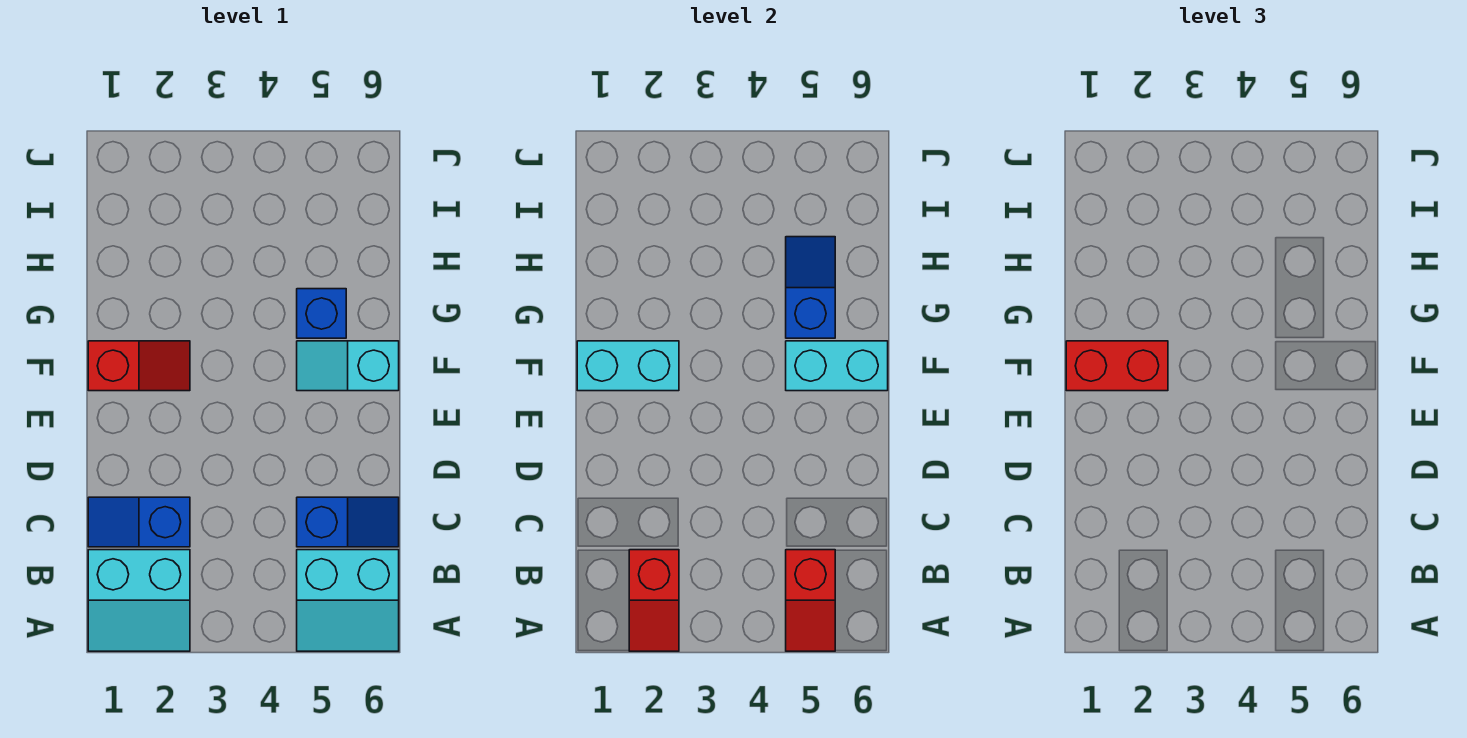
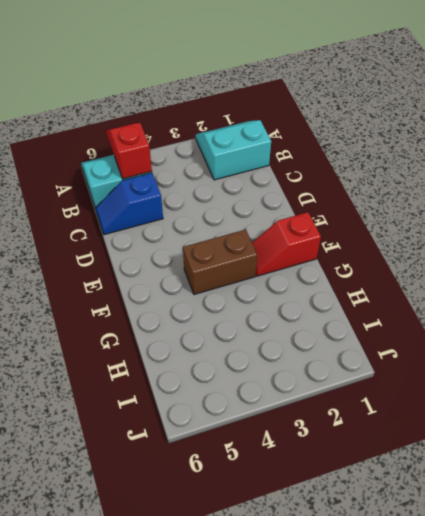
brown 1x2 brick [183,229,257,294] -> none
none -> blue 1x2 slope [88,497,190,547]
none -> cyan 1x2 slope [297,341,399,391]
none -> blue 1x1 brick [297,289,346,338]

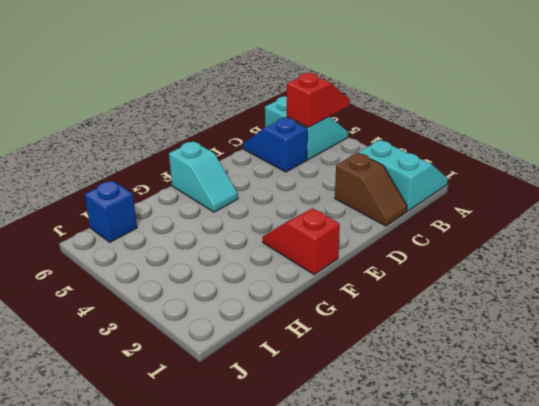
brown 1x2 slope [335,153,407,226] -> blue 1x2 slope [88,497,190,547]
blue 1x1 brick [85,181,137,242] -> blue 1x1 brick moved to [297,289,346,338]
none -> red 1x2 slope [629,550,679,651]
none -> cyan 1x2 brick [577,341,679,391]
none -> cyan 1x2 brick [786,341,888,391]

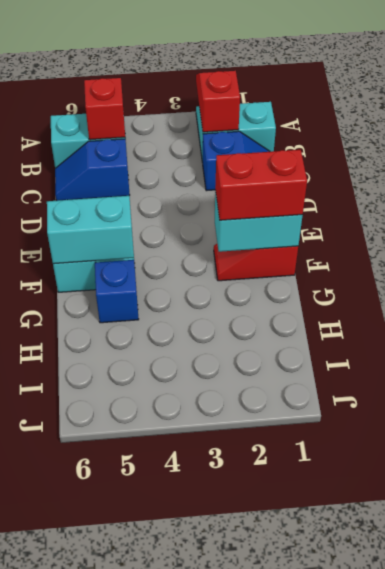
none -> blue 1x2 slope [786,237,835,338]

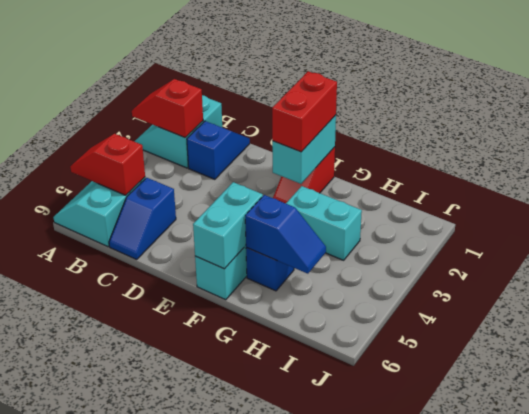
cyan 1x2 brick [286,186,362,260] -> none

